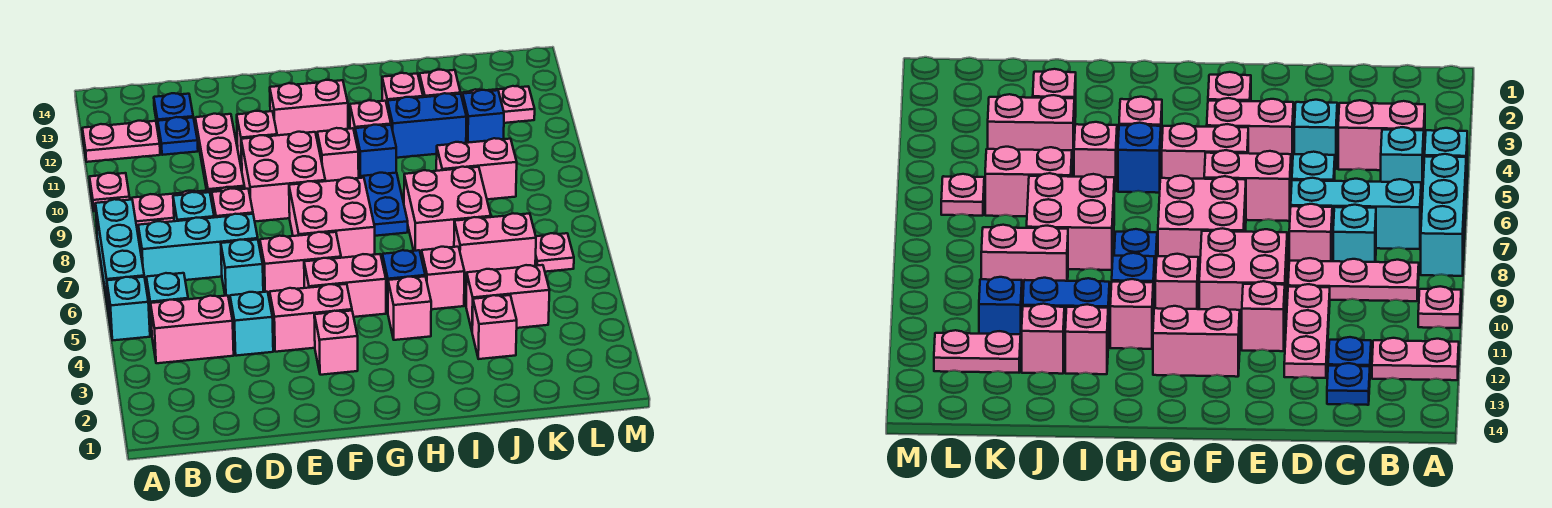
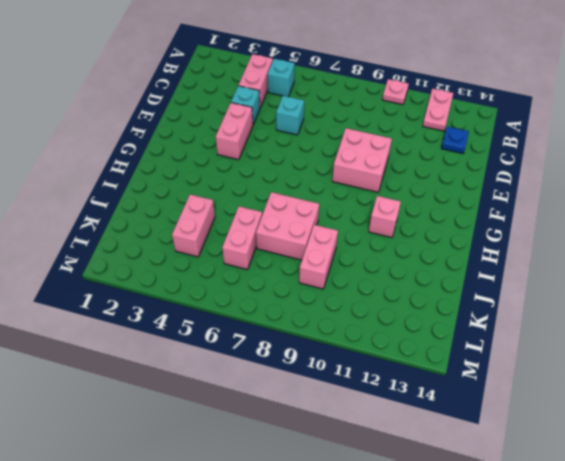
none -> cyan 1x1 brick [107,277,150,340]
none -> cyan 1x3 brick [95,199,144,313]
none -> cyan 1x3 brick [138,214,258,284]
none -> pink 1x3 plate [132,187,245,233]

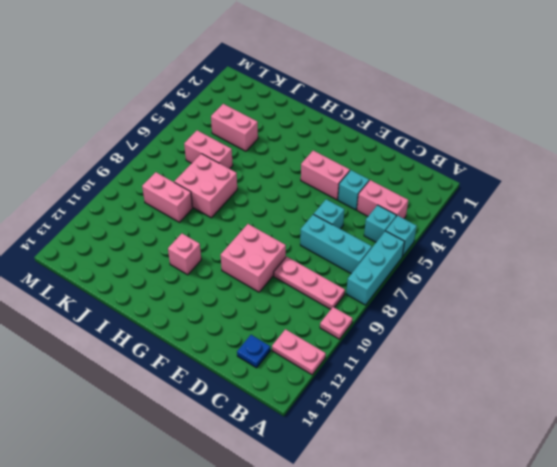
none -> cyan 1x1 brick [173,192,214,221]
none -> blue 1x1 plate [158,117,198,155]
none -> pink 1x1 brick [212,189,253,217]
none -> pink 1x3 plate [195,114,244,191]

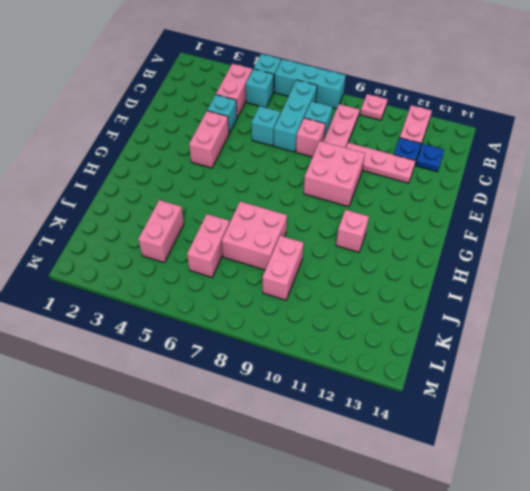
none -> pink 1x2 brick [260,232,341,298]
none -> pink 1x1 brick [237,111,277,170]
none -> pink 1x1 brick [314,311,358,375]
none -> pink 1x2 brick [304,254,386,317]

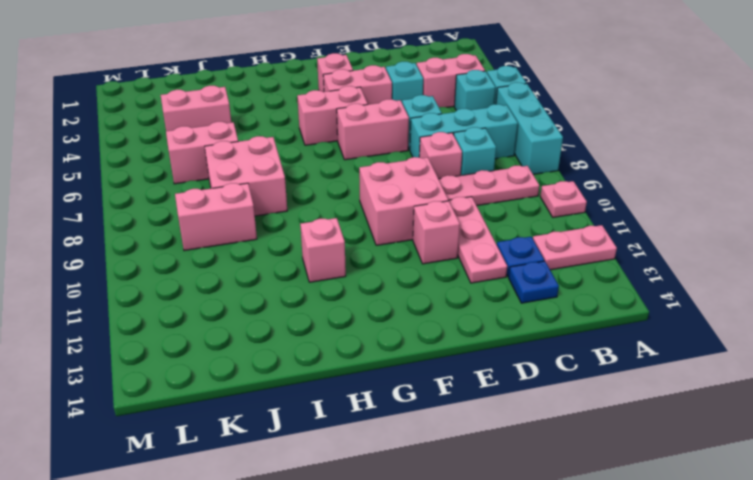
none -> pink 2x2 brick [289,178,375,258]
none -> pink 1x2 brick [270,80,348,137]
none -> pink 1x1 brick [317,128,359,181]
none -> pink 1x1 brick [388,276,431,340]

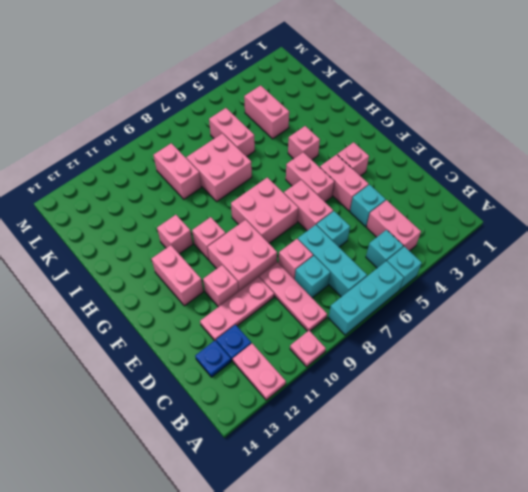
none -> blue 1x1 brick [382,250,425,312]
none -> blue 1x2 plate [361,173,408,236]
none -> blue 1x1 brick [355,125,396,178]
none -> pink 1x1 brick [421,247,465,309]

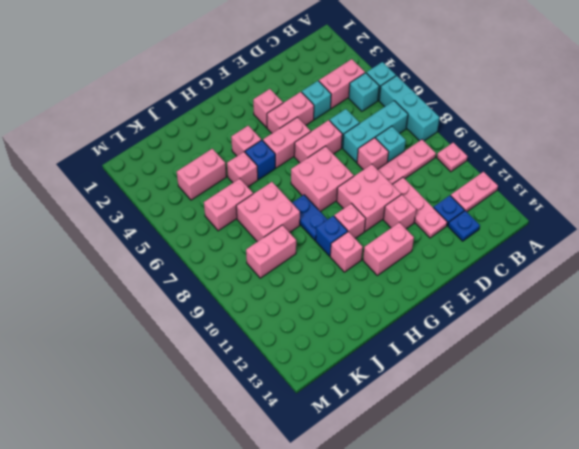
none -> blue 1x2 brick [388,93,466,158]
none -> pink 1x1 brick [382,73,423,108]
none -> pink 1x1 brick [472,295,517,359]
none -> pink 1x1 brick [419,70,461,97]

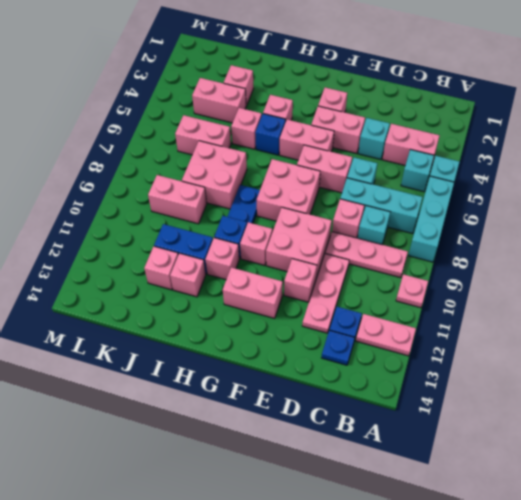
none -> blue 1x1 brick [463,90,504,143]
none -> pink 1x2 plate [461,86,535,123]
none -> pink 1x1 plate [535,233,574,272]

